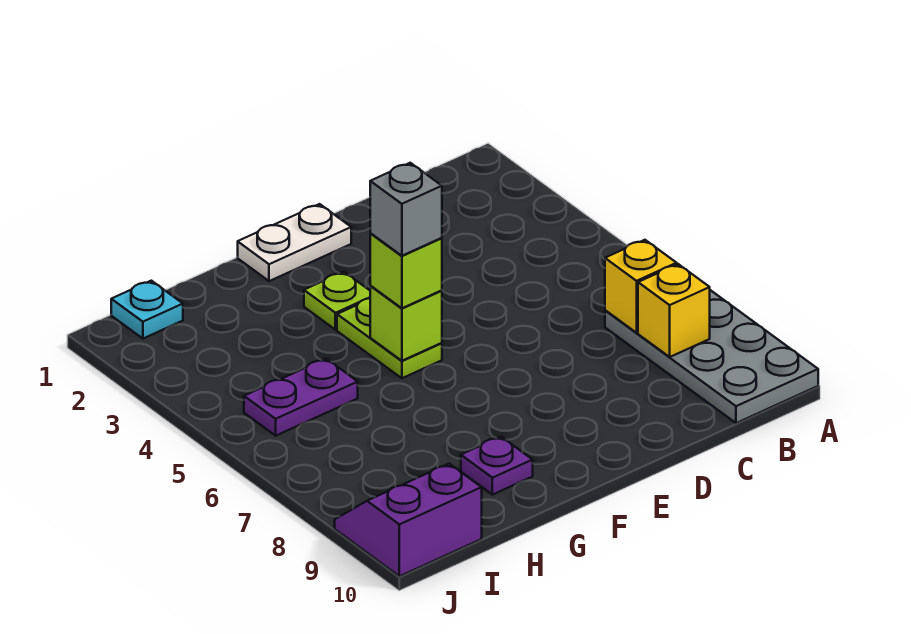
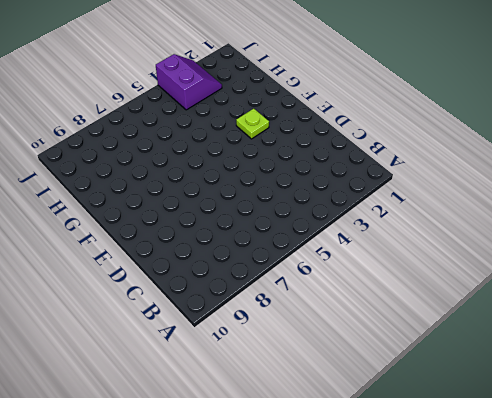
purple 2x2 slope [156,54,222,110] -> purple 2x2 slope moved to [335,464,482,576]
none -> grey 2x4 plate [605,290,818,423]
none -> white 1x2 plate [238,204,351,281]
none -> lime 1x2 plate [337,298,442,378]

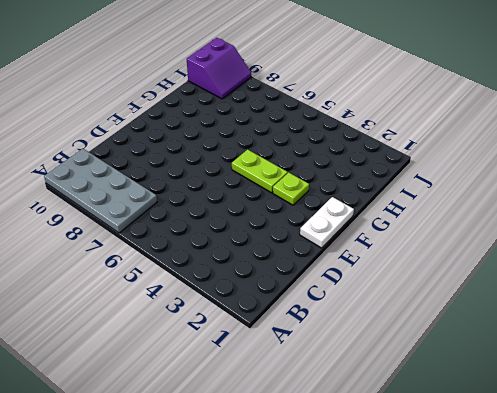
none -> purple 1x1 plate [461,437,533,495]
none -> purple 1x2 plate [244,359,358,436]
none -> cyan 1x1 plate [111,281,183,339]

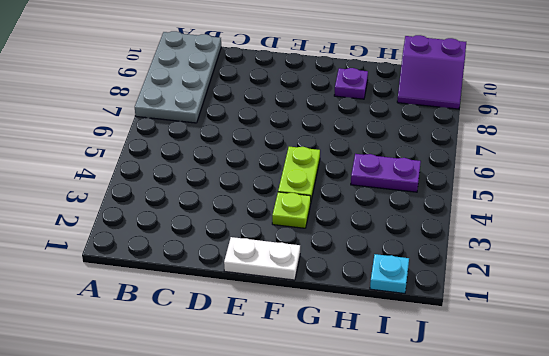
none -> yellow 1x1 brick [605,240,677,333]
none -> yellow 1x1 brick [638,264,710,357]
none -> lime 1x1 brick [370,286,442,361]

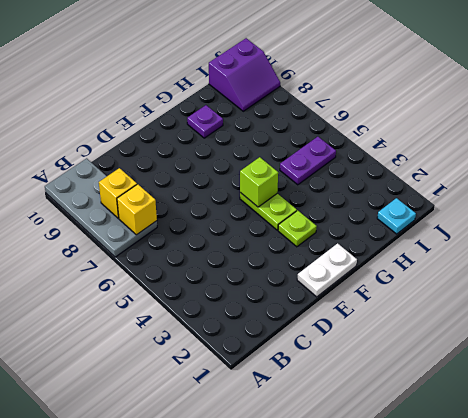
none -> lime 1x1 brick [370,234,442,308]
none -> grey 1x1 brick [370,163,442,256]

